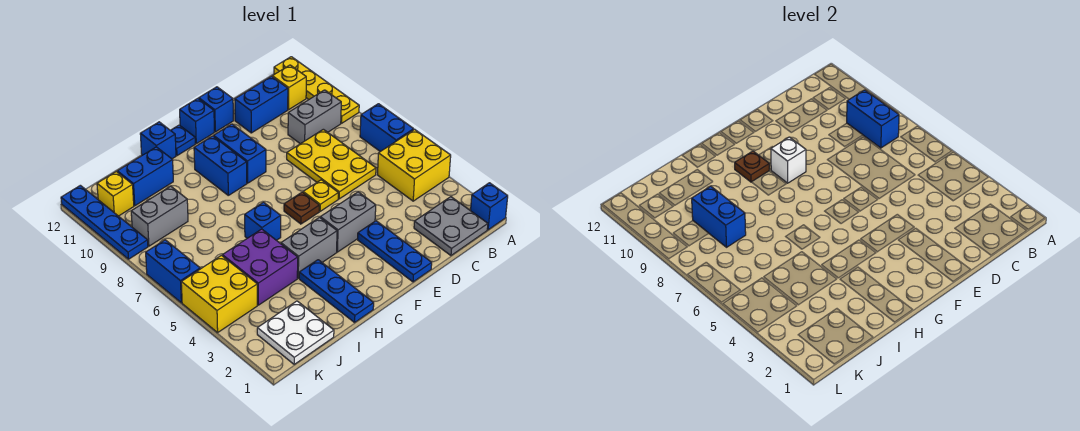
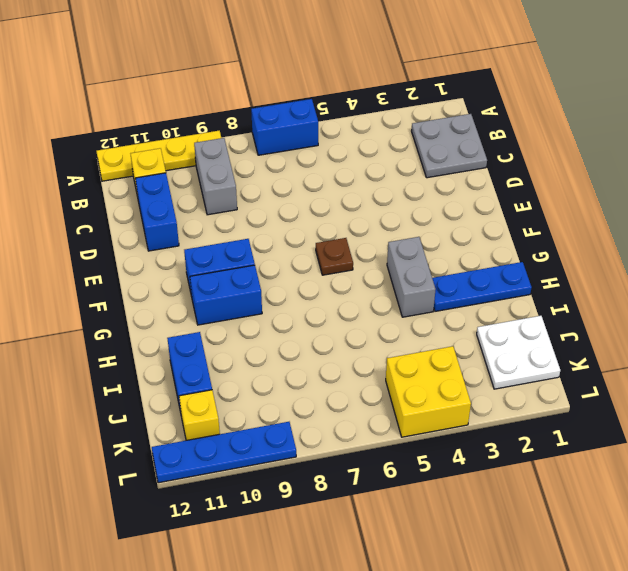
none -> blue 1x1 brick [471,183,508,230]
none -> yellow 2x2 brick [378,129,451,201]
none -> yellow 2x3 plate [287,129,376,199]
none -> blue 1x3 plate [358,221,432,282]

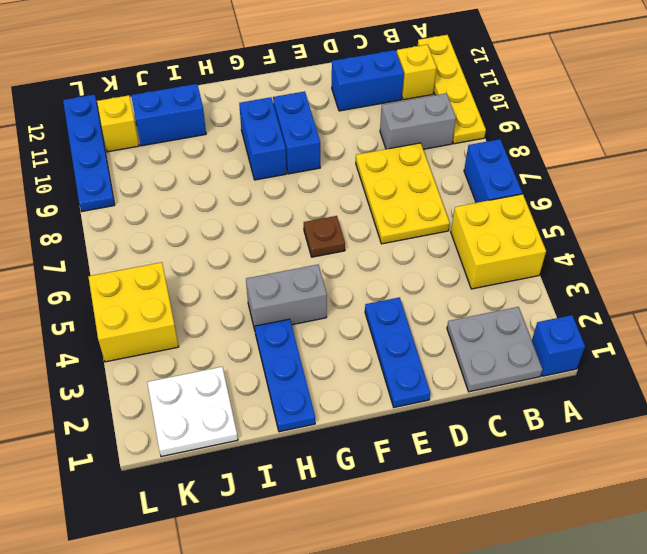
none -> grey 1x2 brick [320,192,376,252]
none -> yellow 1x1 plate [303,180,338,211]
none -> blue 1x1 brick [199,87,233,132]
none -> blue 1x1 brick [180,98,214,144]

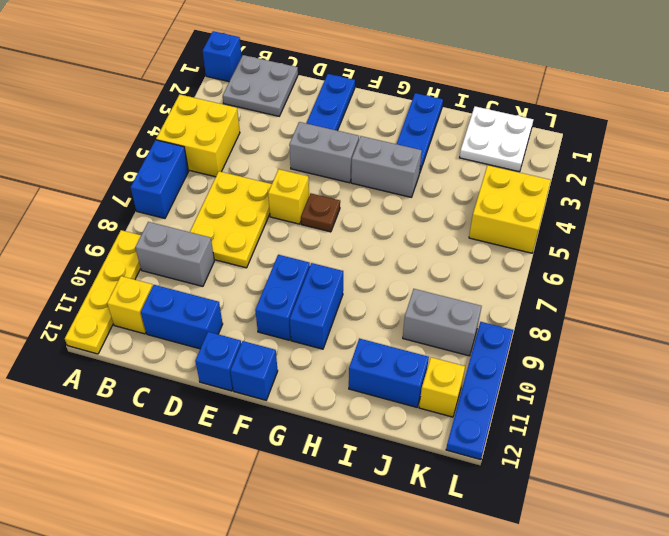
yellow 1x1 brick [268,169,309,224] -> yellow 1x1 plate [303,180,338,211]
none -> blue 1x1 plate [171,125,195,156]
none -> blue 1x1 brick [245,202,281,240]
none -> blue 1x1 brick [140,122,176,159]
none -> purple 2x2 brick [222,229,298,305]

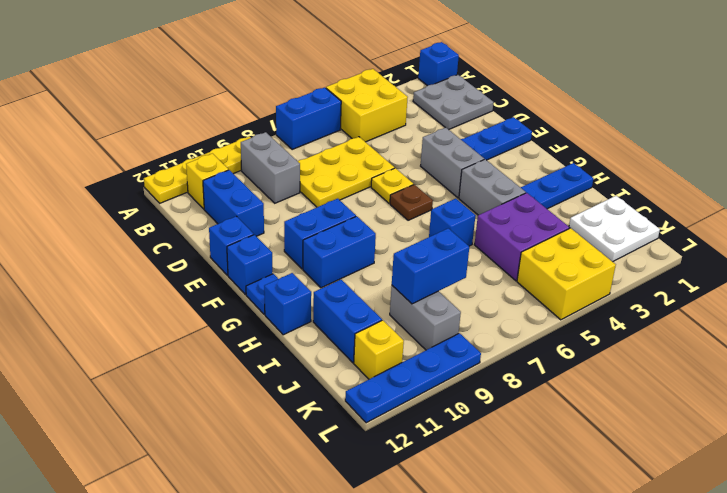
none -> blue 1x2 brick [146,240,200,303]
none -> blue 1x2 brick [847,90,899,148]
none -> white 1x1 brick [771,137,806,183]
none -> brown 1x1 plate [735,151,769,182]

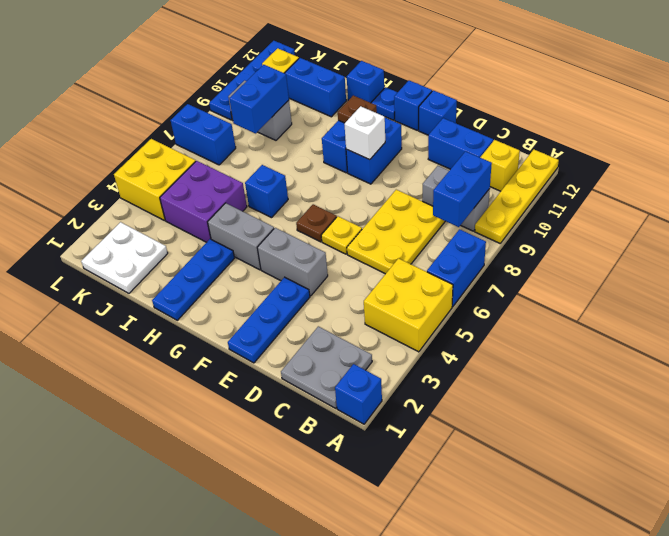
blue 1x2 brick [171,104,236,165] -> blue 1x2 brick turned to [146,240,200,303]

